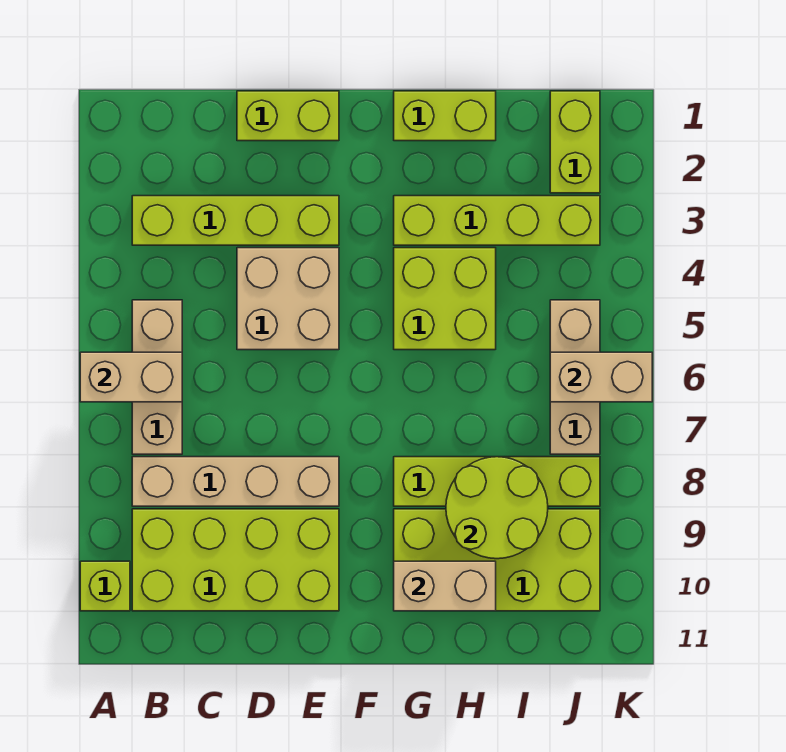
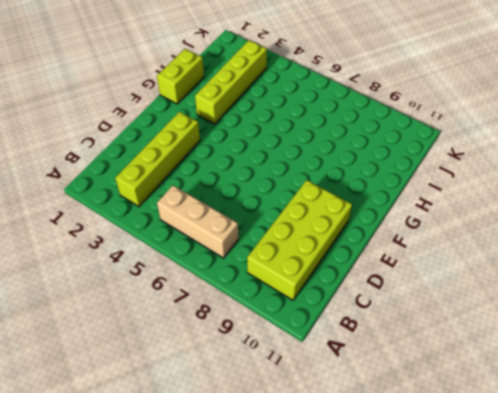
none -> lime 1x1 brick [80,561,130,611]
none -> tan 1x4 brick [132,457,339,506]
none -> lime 1x2 brick [237,91,339,141]

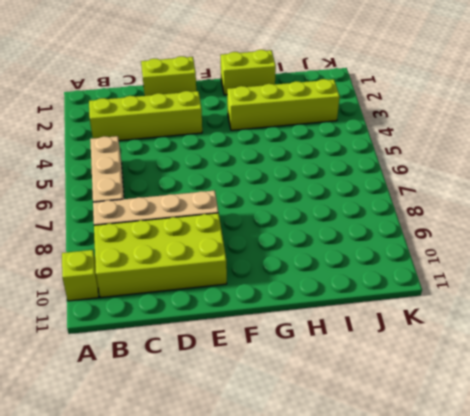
none -> tan 2x2 brick [237,248,339,350]
none -> lime 2x2 brick [394,248,496,350]
none -> lime 1x4 brick [394,457,600,506]

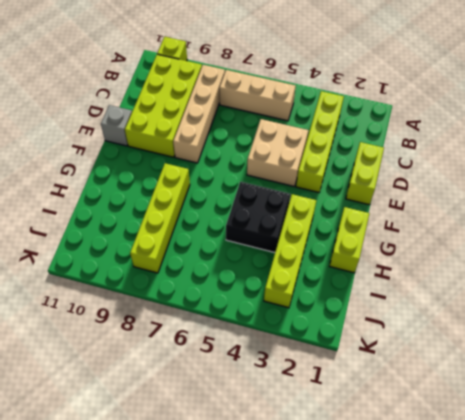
grey 1x1 brick [101,105,132,146] -> none
black 2x2 brick [226,182,290,253] -> lime 2x2 brick [394,248,496,350]
none -> lime 2x4 brick [394,509,600,611]
none -> lime 1x2 brick [550,91,600,193]
none -> tan 1x3 brick [550,300,600,454]

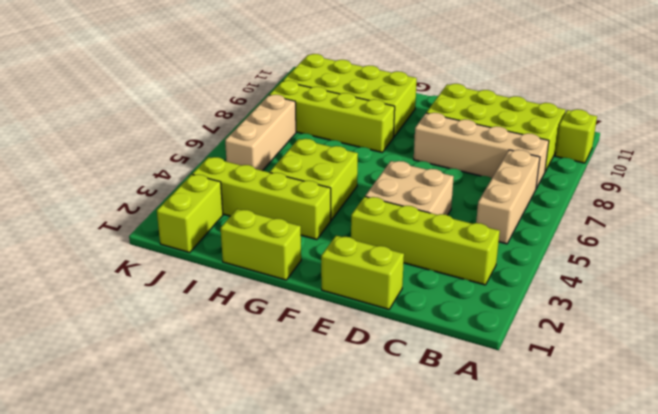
none -> tan 1x2 brick [80,352,182,402]
none -> tan 1x2 brick [394,561,496,611]
none -> lime 2x2 round brick [446,457,548,559]

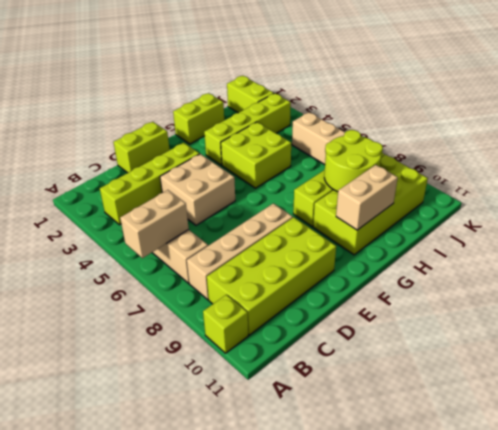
none -> tan 1x2 brick [550,352,652,402]

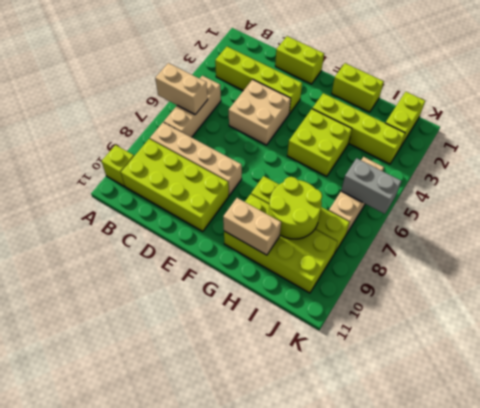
grey 1x2 brick [341,158,401,214] -> tan 1x2 brick [550,352,652,402]

